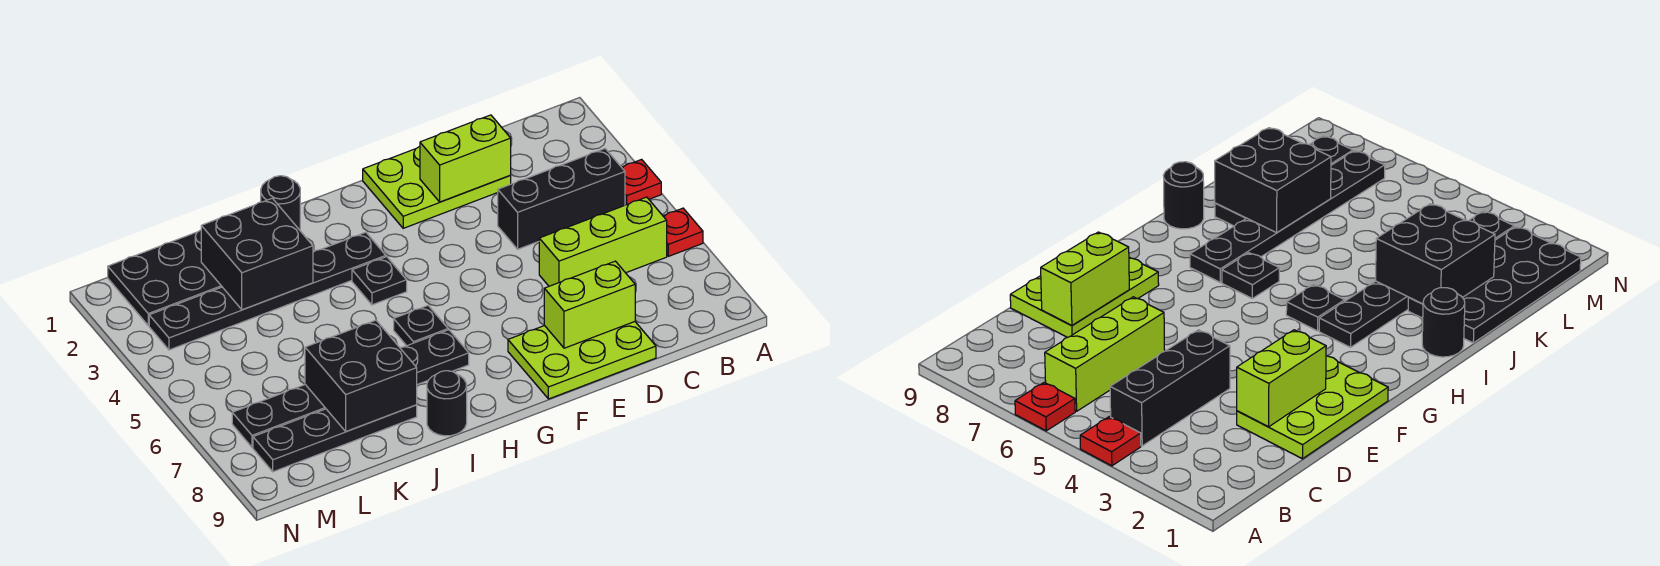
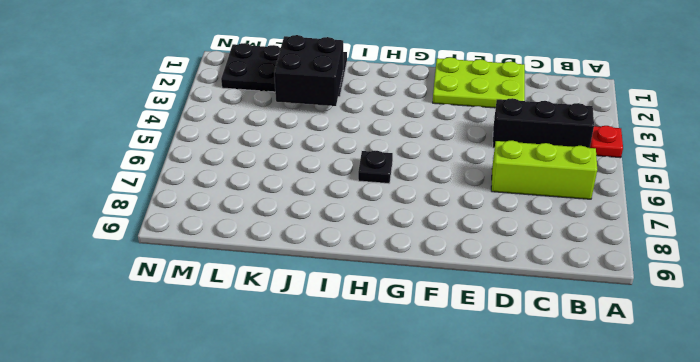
none -> red 1x1 plate [663,208,703,256]
none -> lime 2x3 plate [508,322,656,399]
none -> black 1x6 plate [149,232,386,350]

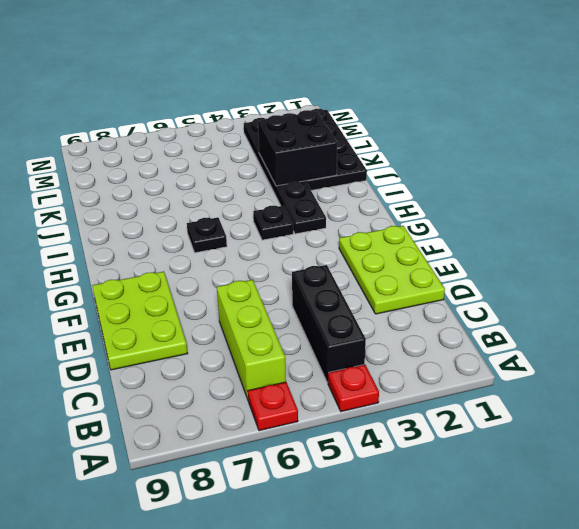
none -> black 1x6 plate [232,330,469,447]
none -> black 1x1 round brick [261,176,300,230]
none -> black 1x1 round brick [427,371,467,436]

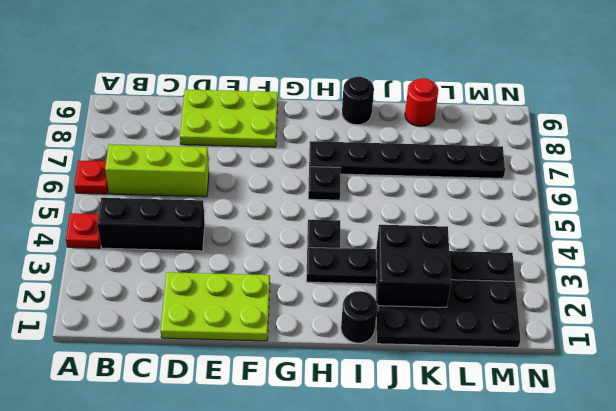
red 1x1 round brick [405,78,438,127] -> none
none -> black 1x4 plate [253,405,417,472]
none -> lime 1x2 brick [420,115,511,202]
none -> lime 1x2 brick [544,261,635,348]

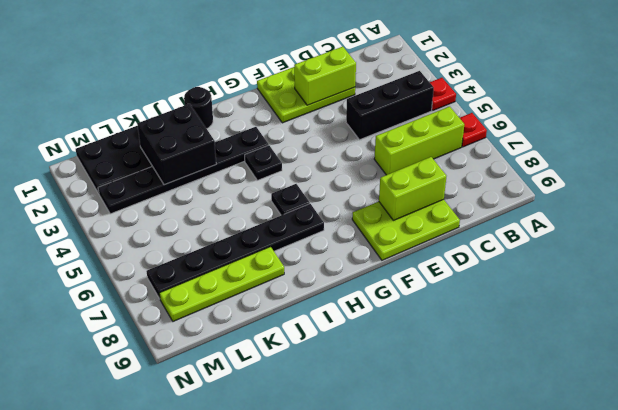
lime 1x4 plate [159,247,284,321] -> black 1x4 plate [253,405,417,472]
none -> black 1x1 round brick [427,371,467,436]
none -> black 2x2 brick [305,320,417,432]

